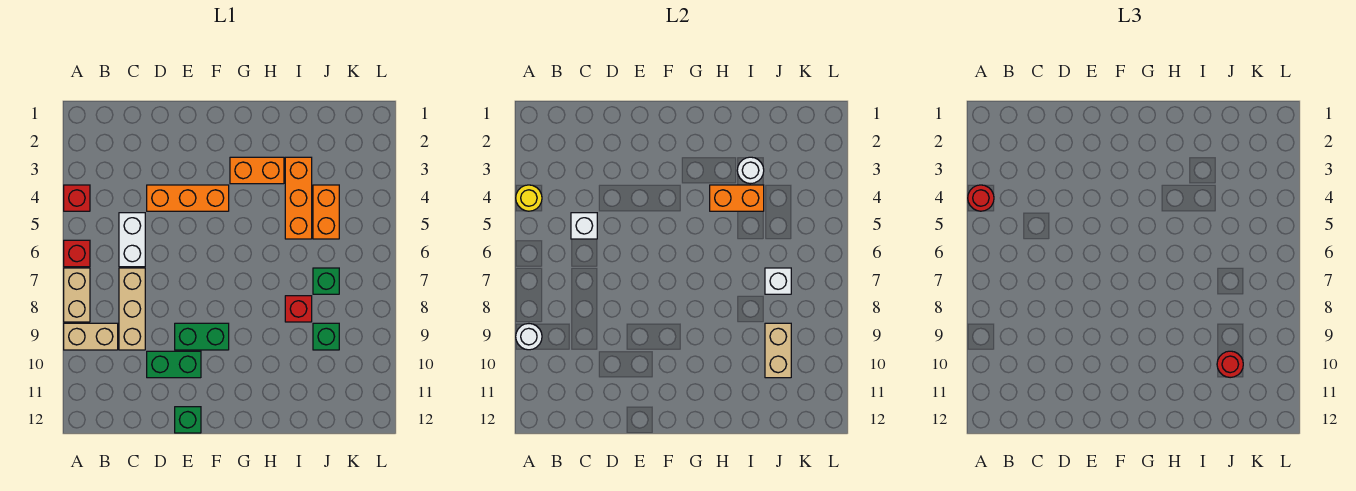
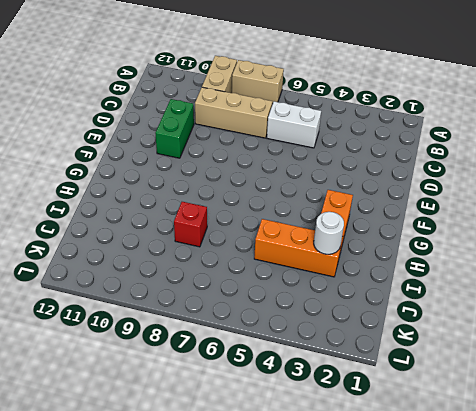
none -> red 1x1 brick [64,185,90,211]
none -> red 1x1 brick [64,240,90,267]
none -> orange 1x3 brick [147,185,229,211]

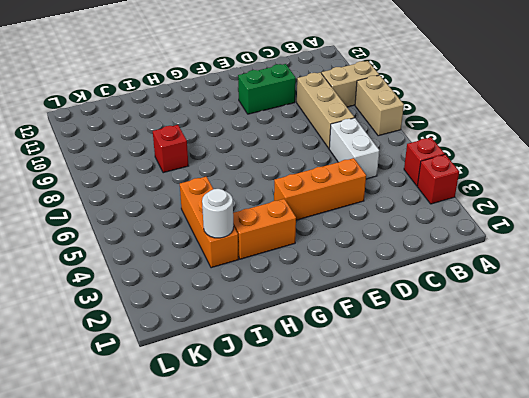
red 1x1 brick [417,155,459,204] -> red 1x1 brick moved to [64,240,90,267]
none -> green 1x2 brick [175,323,229,350]
none -> green 1x1 brick [175,407,201,433]
none -> orange 1x2 brick [313,185,339,239]

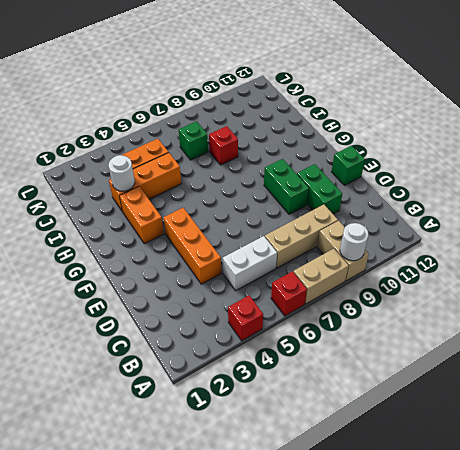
none -> green 1x1 brick [313,323,339,350]
none -> yellow 1x1 round brick [516,185,542,211]
none -> white 1x1 brick [571,213,597,239]

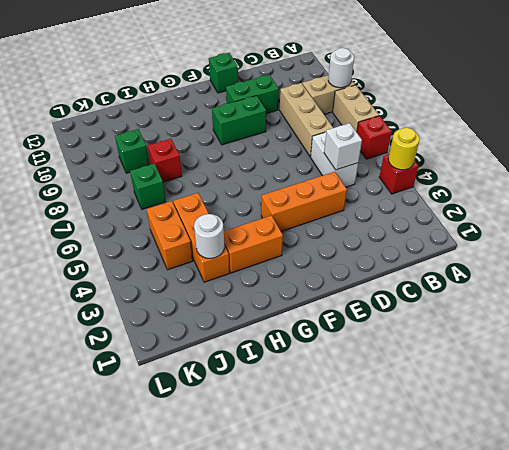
none -> orange 1x2 brick [710,185,764,211]
none -> white 1x1 brick [765,268,791,294]
none -> tan 1x2 brick [765,323,791,378]

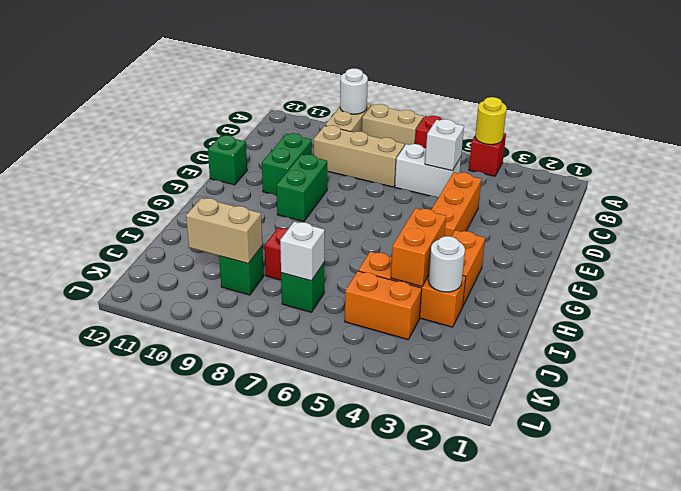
none -> red 1x1 round brick [968,185,994,211]
none -> red 1x1 round brick [1217,351,1243,378]

